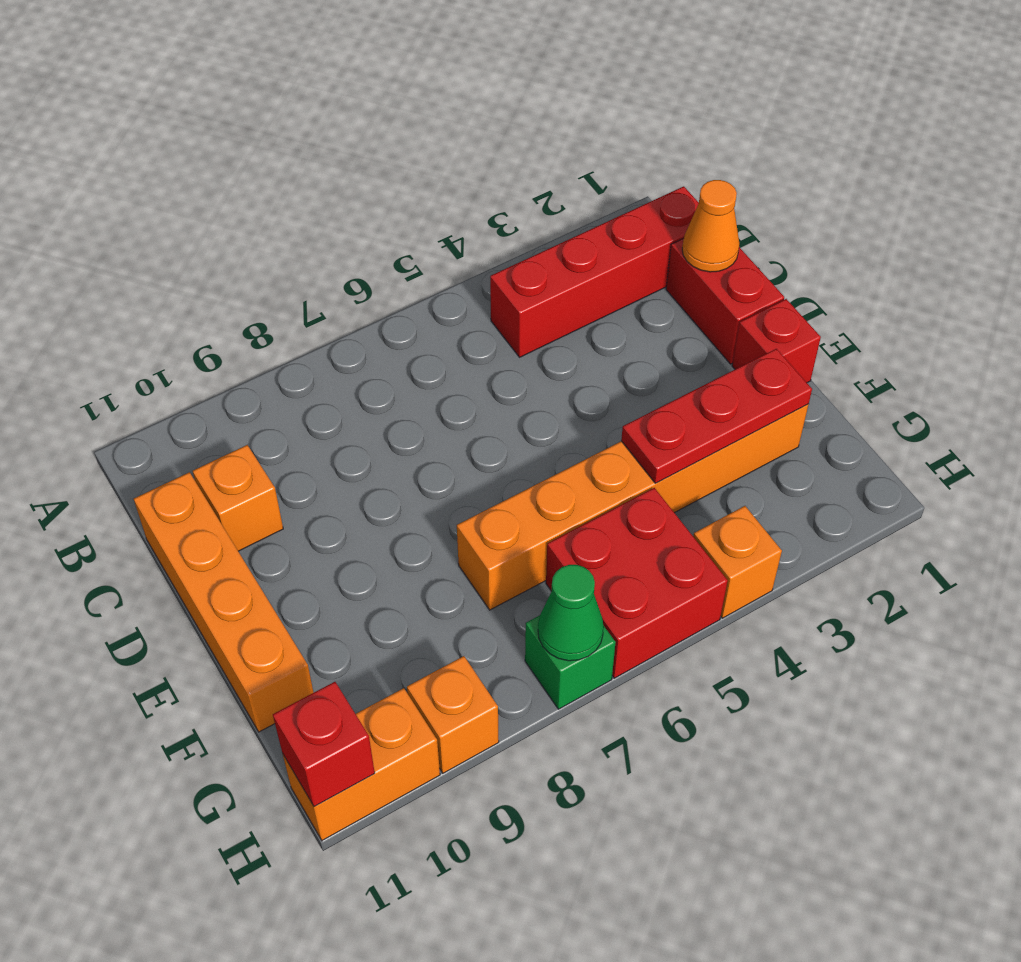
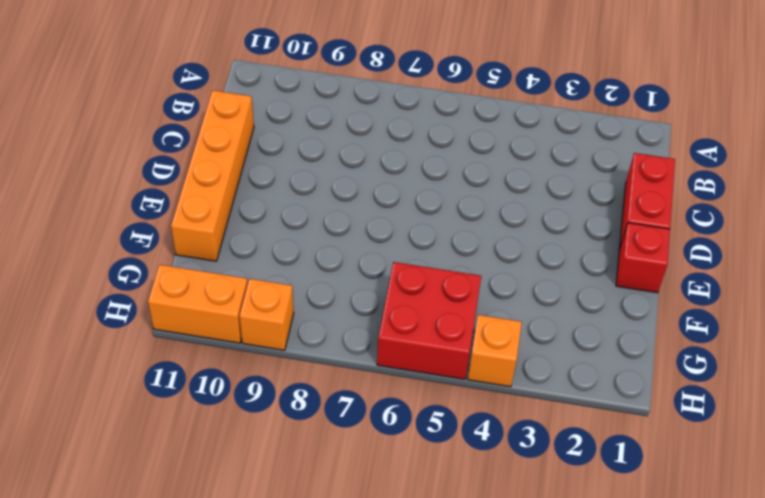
none -> red 1x4 brick [490,186,699,357]
none -> orange 1x1 brick [193,445,283,551]
none -> orange 1x6 brick [457,404,809,610]

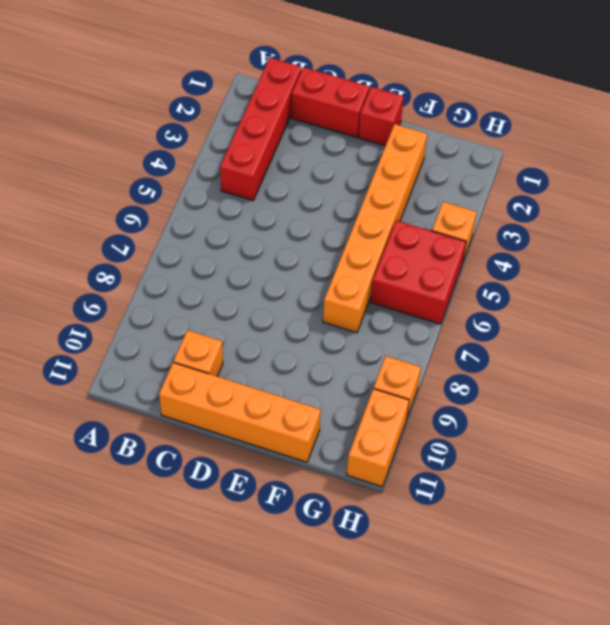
none -> green 1x1 brick [525,615,616,709]
none -> orange 1x1 cone [682,180,740,272]
none -> red 1x3 plate [621,349,812,483]

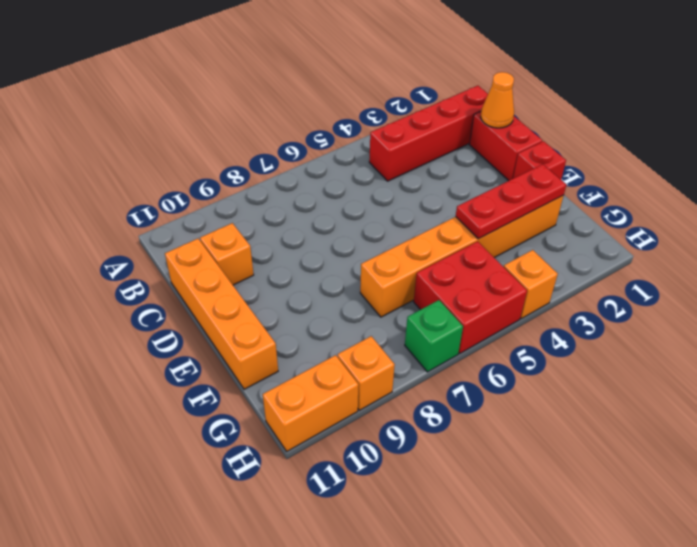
none -> green 1x1 cone [538,565,604,661]
none -> red 1x1 brick [273,682,375,807]

